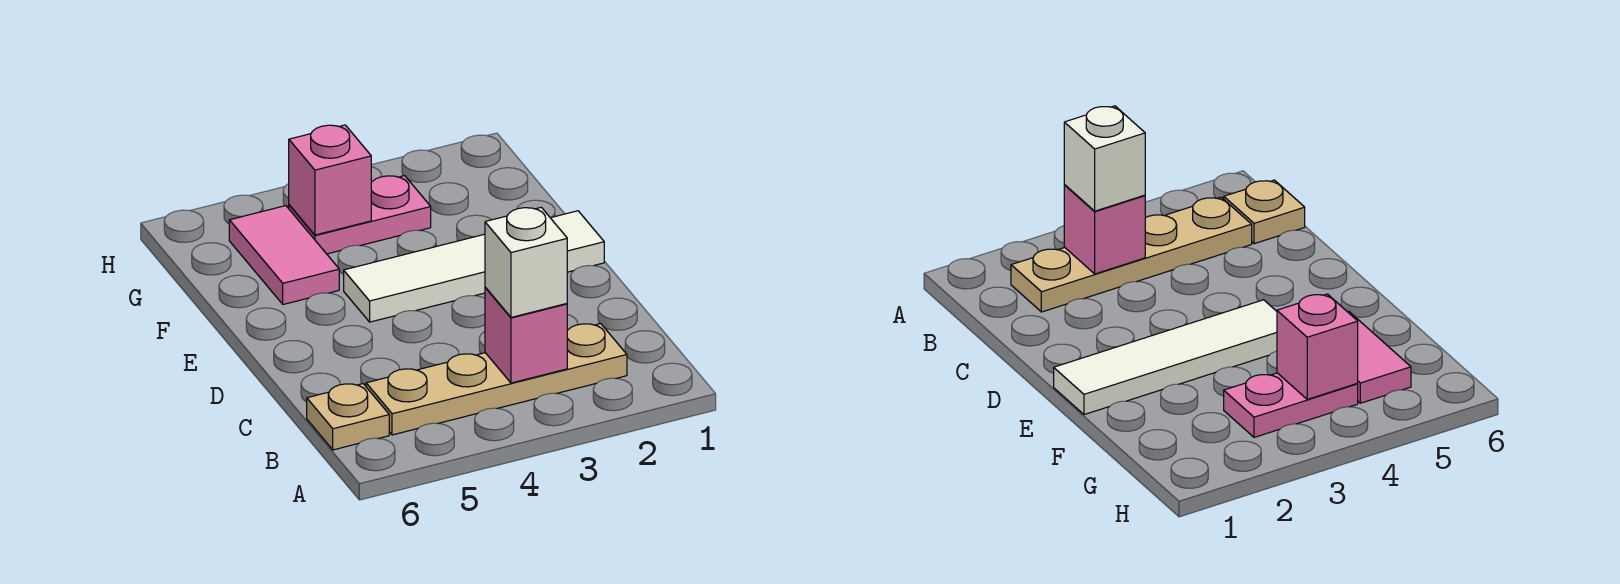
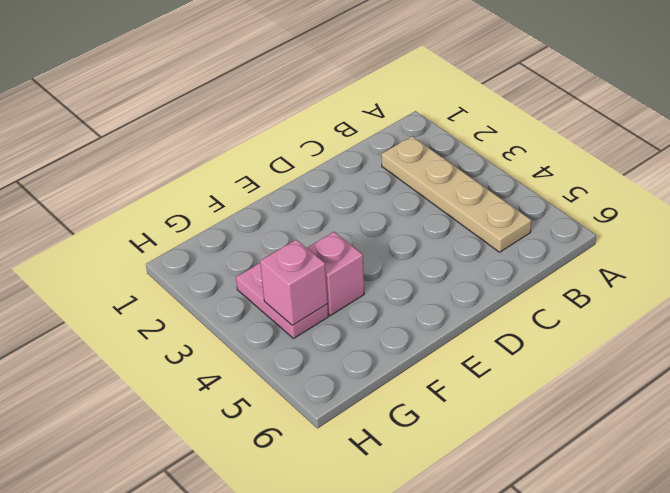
pink 1x1 brick [307,232,364,316] -> pink 1x1 brick moved to [485,287,567,383]
none -> tan 1x1 plate [307,384,389,450]
none -> white 1x4 tile [344,211,604,322]

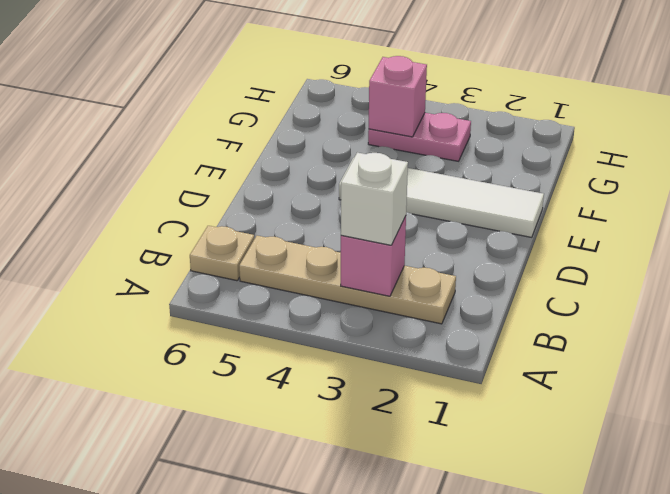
none -> pink 1x2 tile [229,206,339,304]

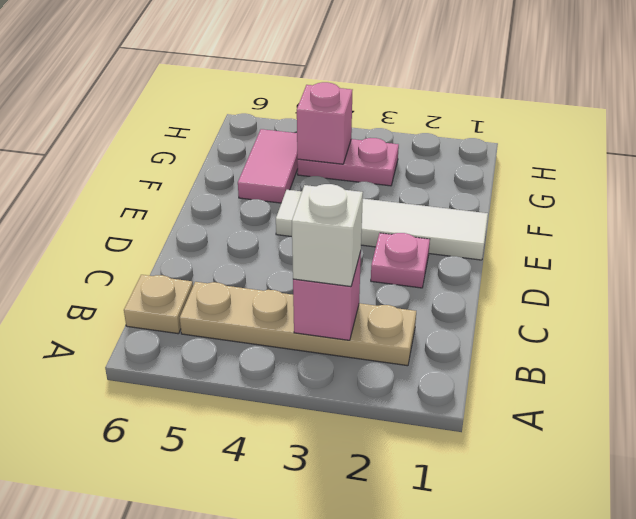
pink 1x1 plate [371,233,430,288] -> none

